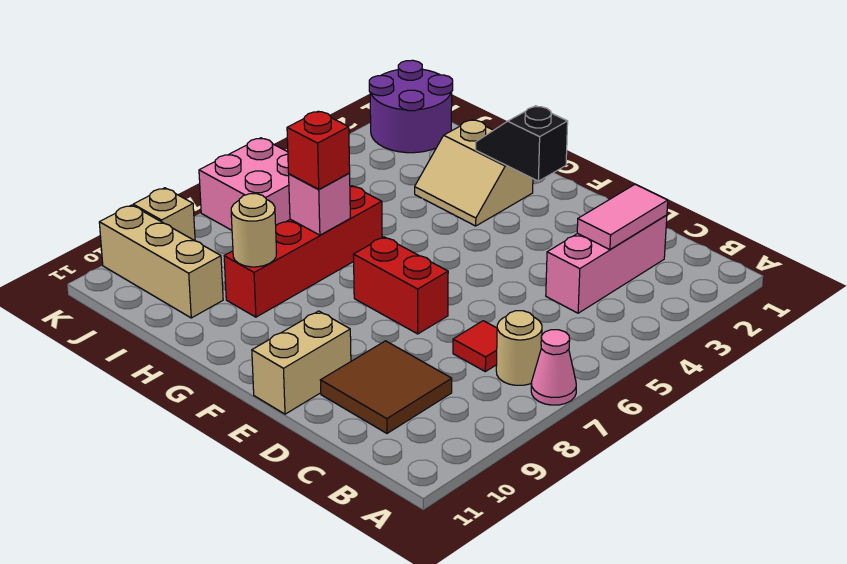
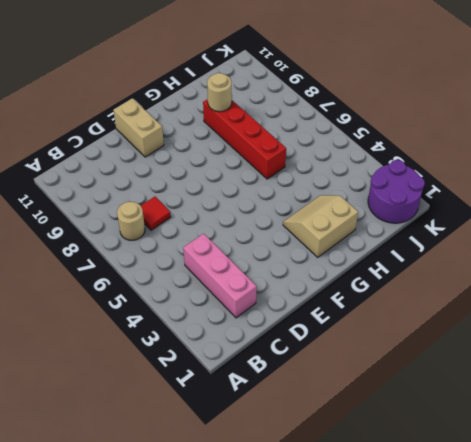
none -> pink 1x1 cone [531,330,576,405]
none -> brown 2x2 tile [320,341,452,433]
none -> red 1x2 brick [354,237,448,334]

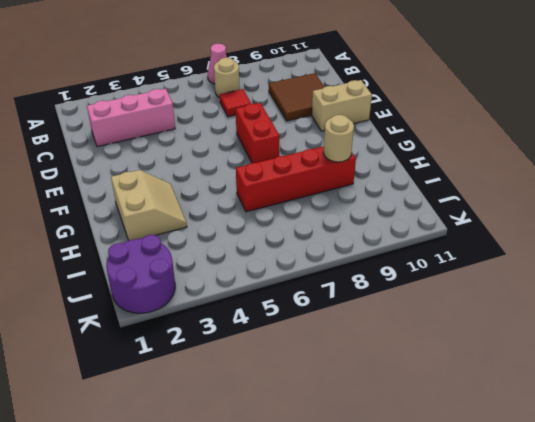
none -> tan 1x3 brick [99,205,223,318]
none -> pink 2x2 brick [199,138,290,230]
none -> tan 1x1 brick [133,188,195,241]

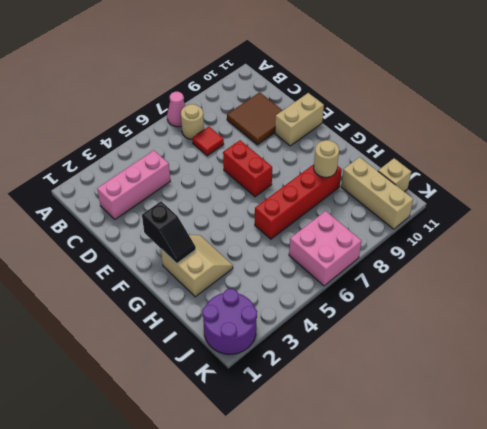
tan 1x1 brick [378,158,411,192] -> tan 1x1 brick moved to [133,188,195,241]
none -> pink 1x2 tile [577,184,668,250]
none -> pink 1x1 brick [289,173,350,235]
none -> red 1x1 brick [287,111,350,189]

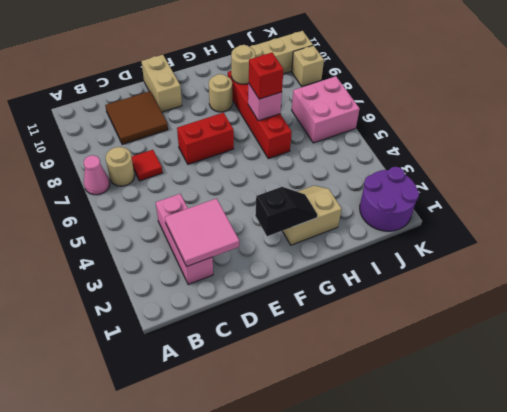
pink 2x2 tile [165,198,239,267] -> pink 1x2 tile [577,184,668,250]
tan 1x1 round brick [209,74,232,112] -> none

